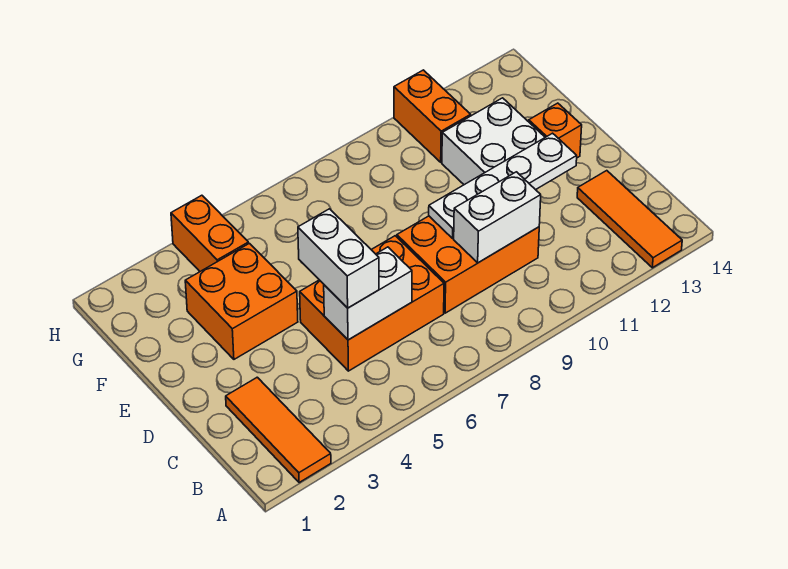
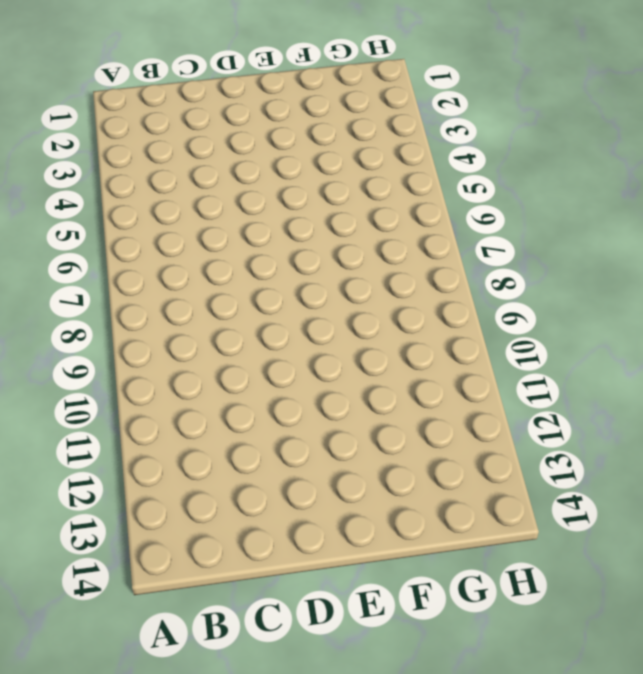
none -> orange 1x3 tile [226,377,331,483]
none -> orange 1x3 tile [577,171,682,268]
none -> orange 2x3 brick [300,236,444,371]

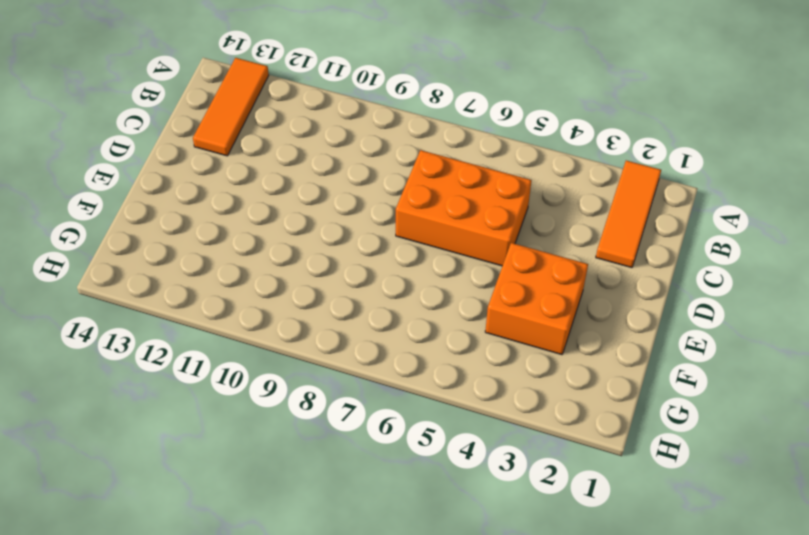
none -> orange 2x3 brick [397,216,539,313]
none -> white 2x2 brick [442,98,545,185]
none -> orange 1x1 brick [529,103,582,158]

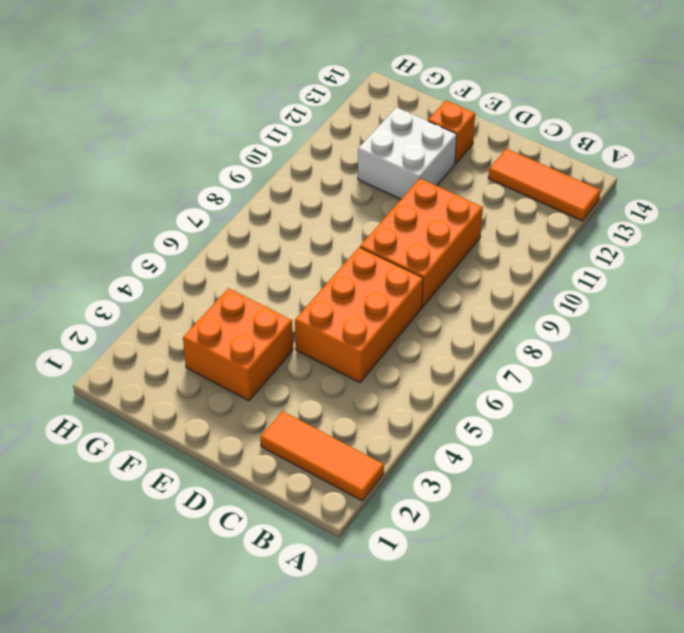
none -> orange 1x2 brick [171,195,248,271]
none -> orange 1x2 brick [394,70,471,162]
none -> white 1x2 brick [324,247,412,340]

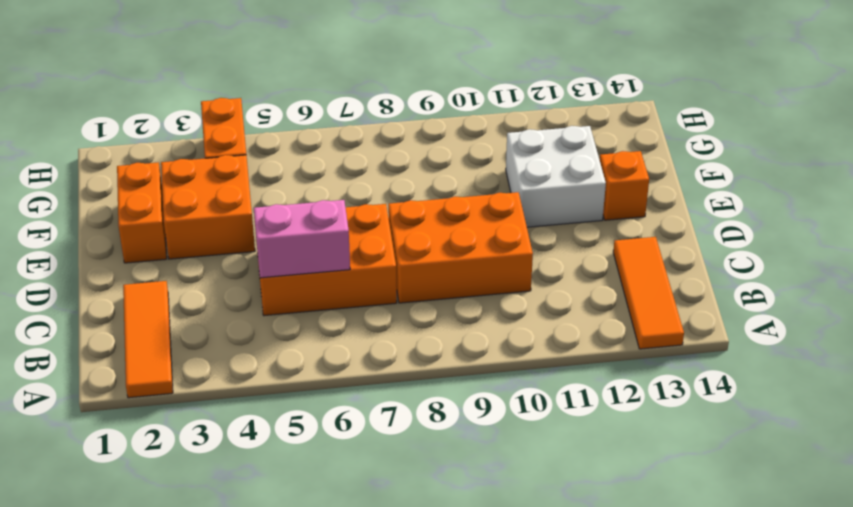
pink 1x2 brick [254,200,350,278] -> white 1x2 brick [324,247,412,340]
orange 1x2 brick [117,162,167,263] -> orange 1x2 brick moved to [394,70,471,162]
none -> white 1x2 brick [454,172,541,263]
none -> white 1x4 plate [429,133,577,238]
none -> white 1x2 brick [298,209,379,308]

